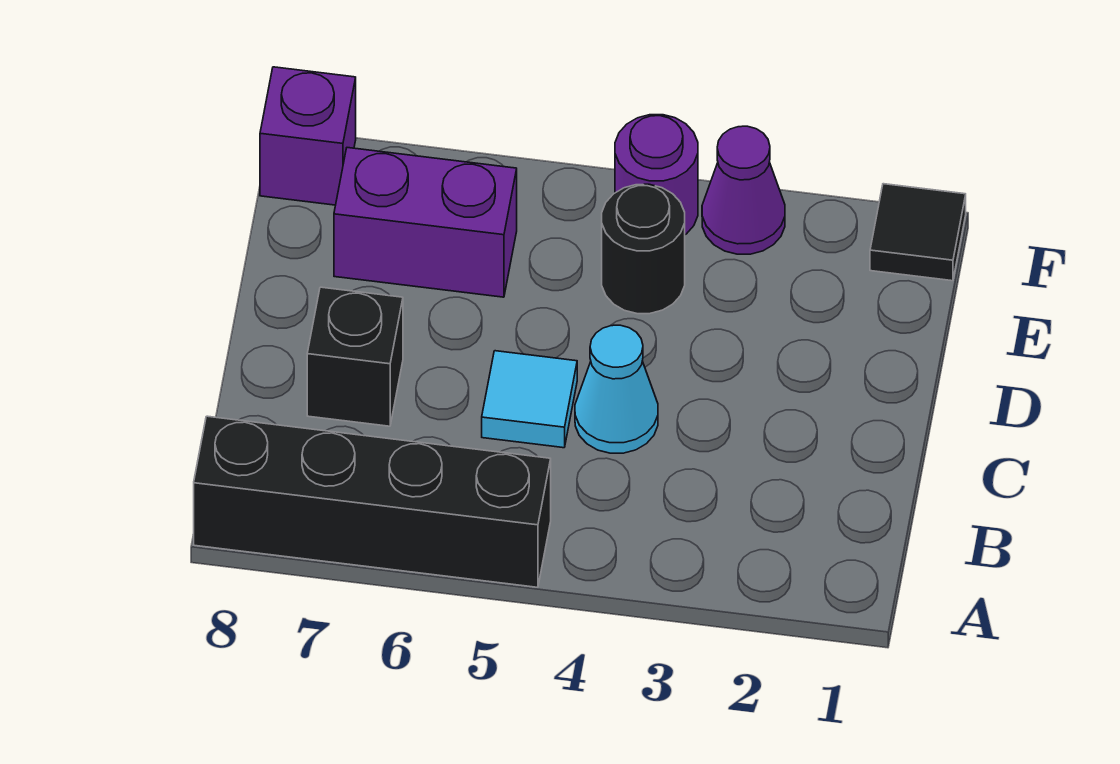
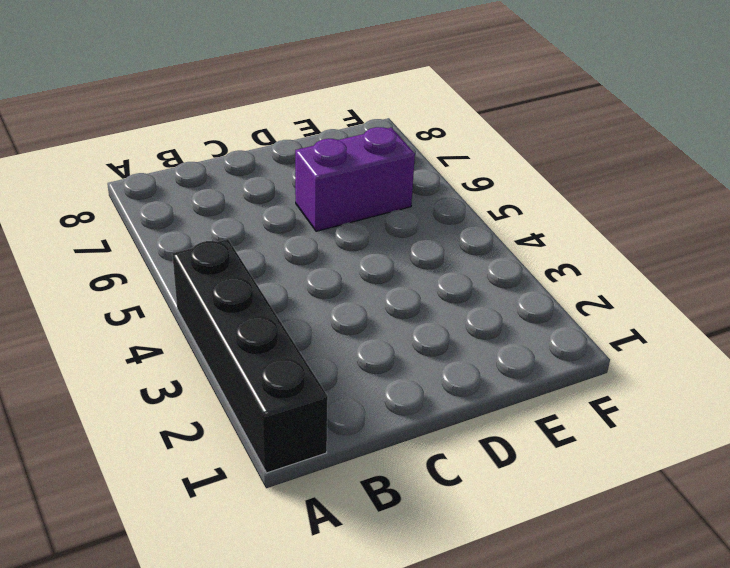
black 1x4 brick [172,239,328,473] -> black 1x4 brick moved to [194,416,551,587]
purple 1x2 brick [295,127,415,231] -> purple 1x2 brick turned to [334,148,517,297]
none -> cyan 1x1 cone [575,325,658,453]
none -> cyan 1x1 tile [482,351,577,448]

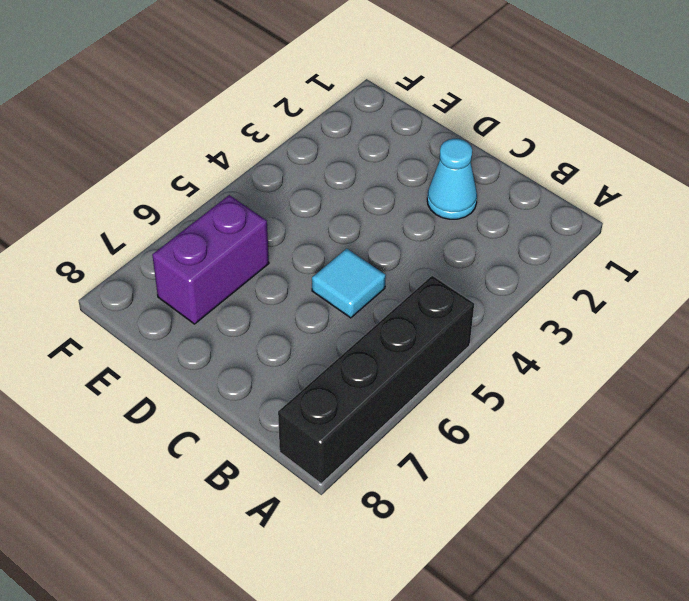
cyan 1x1 cone [427,139,477,219] -> cyan 1x1 cone moved to [575,325,658,453]
none -> black 1x1 brick [307,287,403,426]
none -> black 1x1 round brick [602,184,685,314]

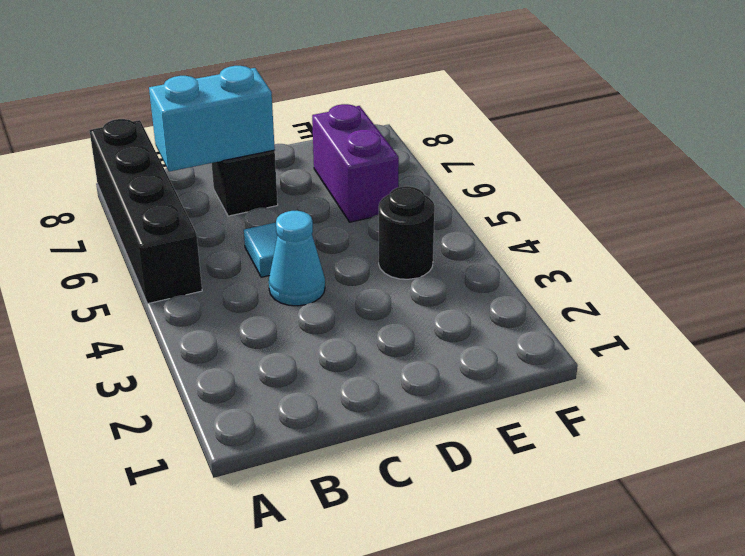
cyan 1x2 brick [149,66,275,172] -> none
none -> black 1x1 tile [870,184,966,281]
none -> purple 1x1 cone [702,126,785,254]

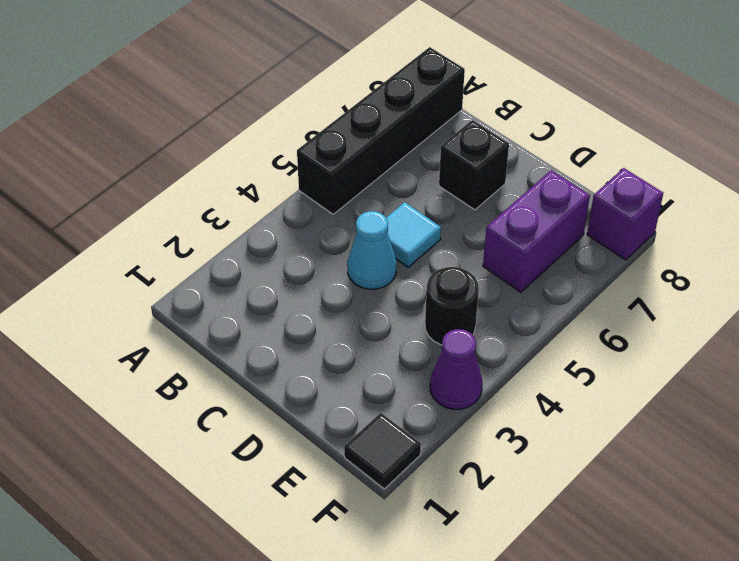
none -> purple 1x1 round brick [615,115,698,235]

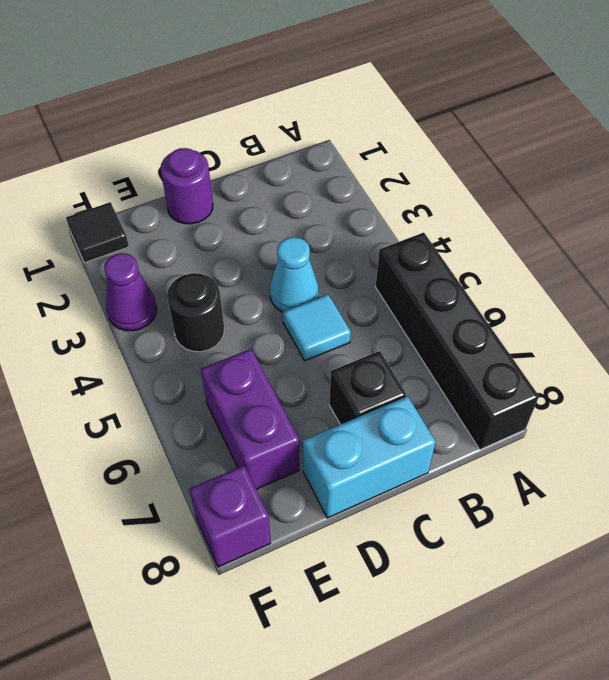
cyan 1x2 brick [303,396,436,518] -> none
purple 1x1 round brick [160,148,213,224] -> purple 1x1 round brick moved to [615,115,698,235]

